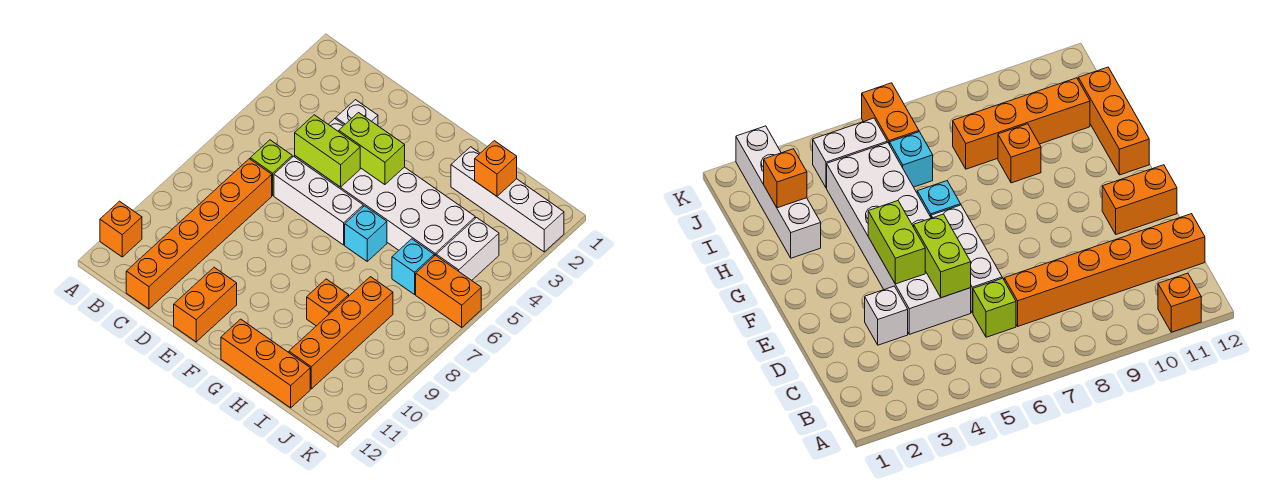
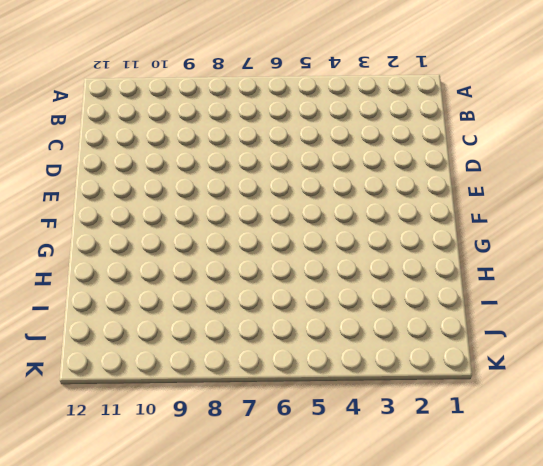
none -> orange 1x1 brick [100,201,142,257]
none -> lime 1x1 brick [250,140,292,195]
none -> orange 1x6 brick [126,159,272,309]

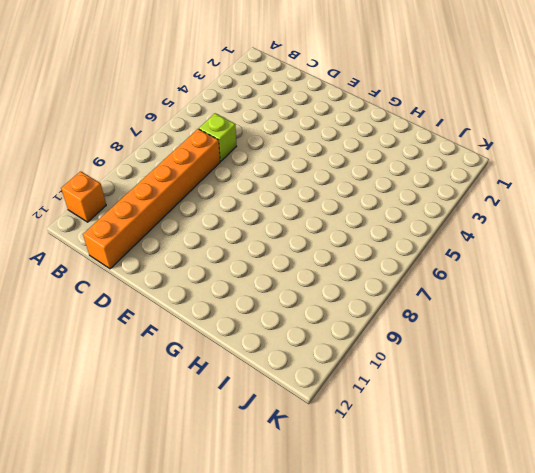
none -> white 1x1 brick [336,100,378,126]
none -> white 2x6 brick [295,119,475,256]
none -> white 1x3 brick [274,156,363,245]

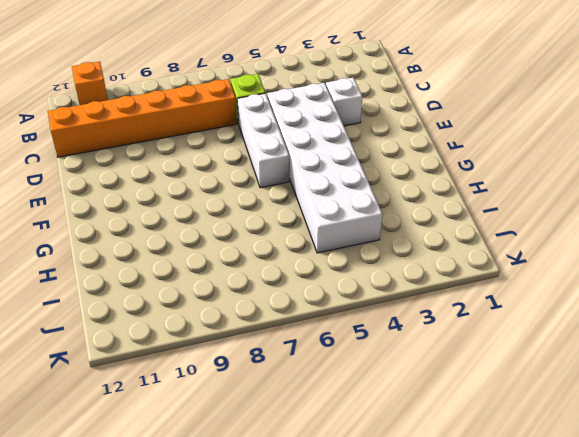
none -> orange 1x2 brick [174,267,237,342]
none -> cyan 1x1 brick [345,206,387,261]
none -> orange 1x3 brick [221,319,310,408]

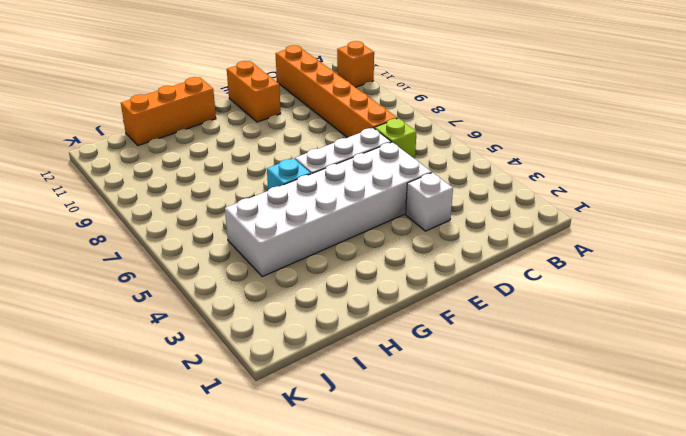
none -> white 1x4 brick [451,147,564,252]
none -> orange 1x1 brick [307,279,349,326]
none -> cyan 1x1 brick [392,239,434,294]

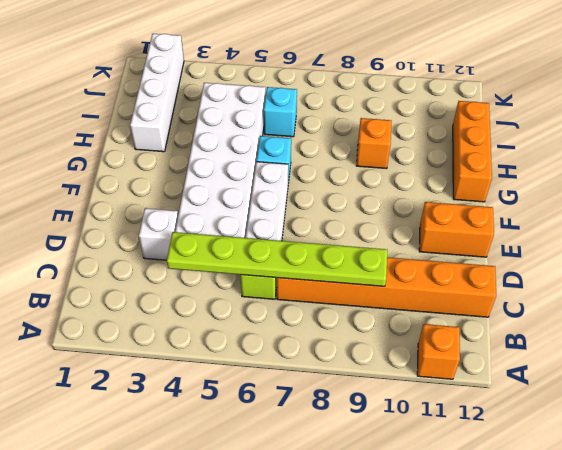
lime 1x6 plate [167,232,387,286] -> none
none -> orange 1x4 brick [289,277,393,389]
none -> white 1x2 brick [436,218,499,280]
none -> orange 1x2 brick [416,255,481,327]

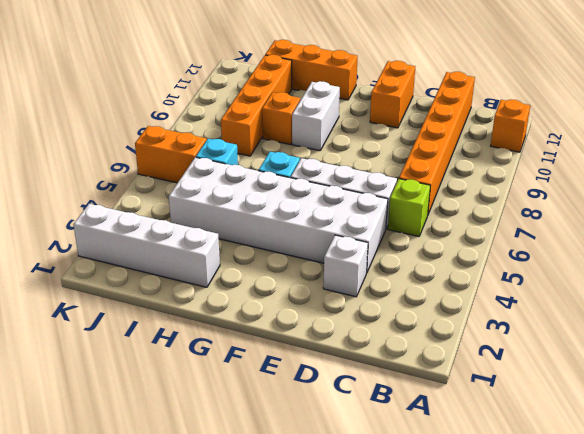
white 1x2 brick [292,81,340,151] -> white 1x2 brick moved to [436,218,499,280]
none -> lime 1x2 brick [295,115,360,187]
none -> lime 1x2 brick [339,113,405,185]
none -> orange 1x1 brick [475,141,517,196]

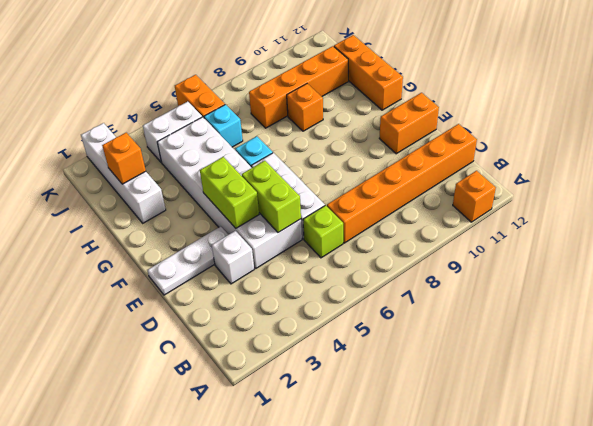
white 1x3 plate [148,226,228,295] -> none

